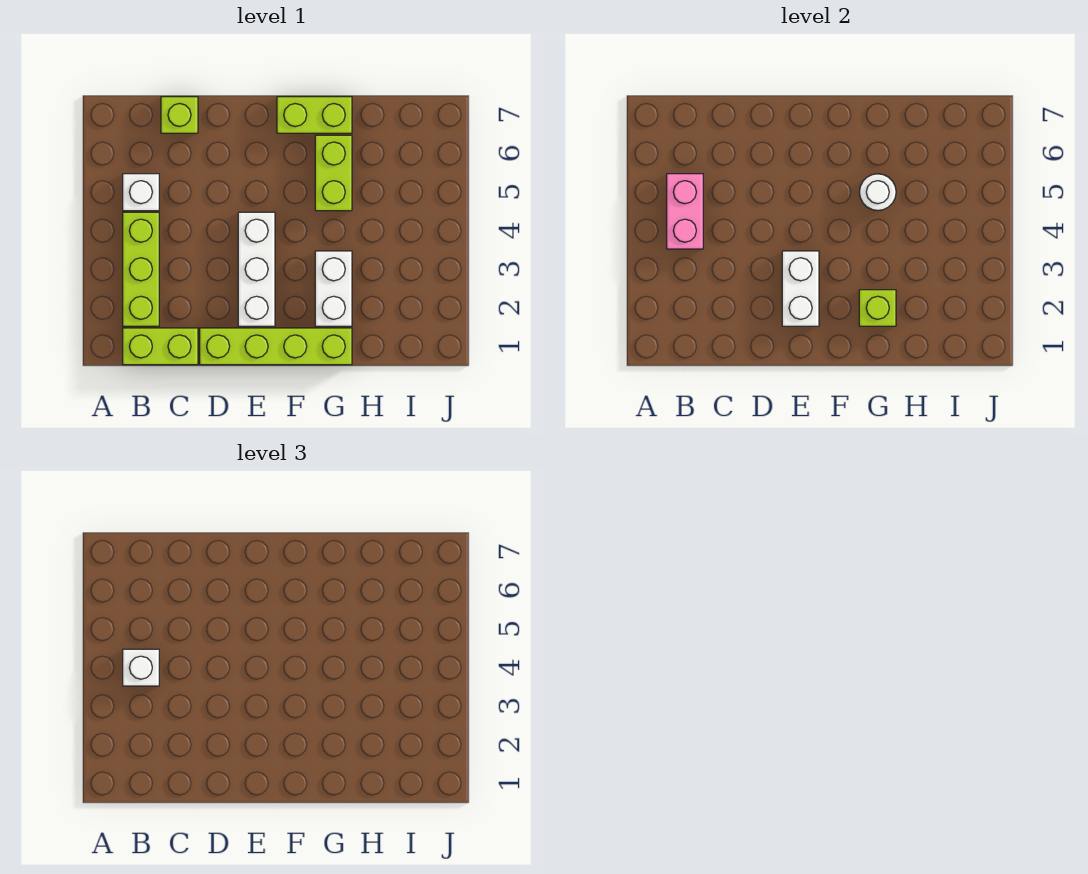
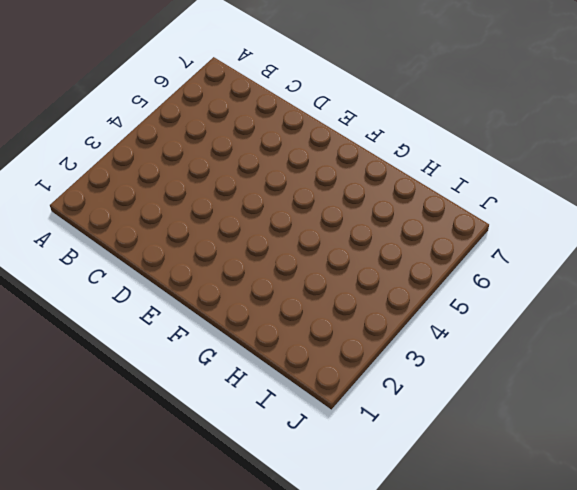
none -> lime 1x2 brick [123,328,198,365]
none -> lime 1x3 brick [123,212,159,326]
none -> white 1x1 brick [123,174,159,211]

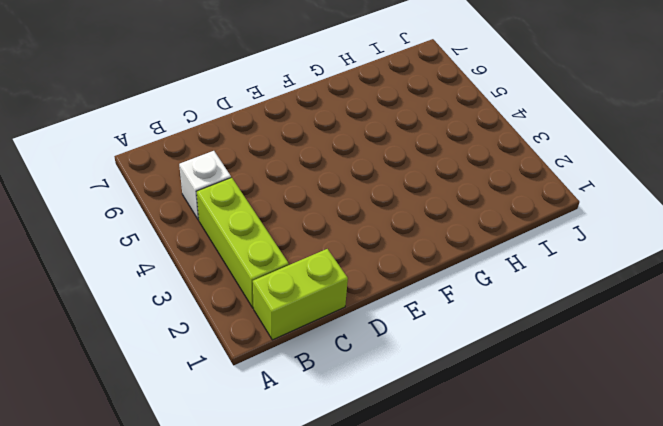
none -> lime 1x1 brick [161,97,198,133]
none -> lime 1x4 brick [200,328,352,365]
none -> white 1x3 brick [238,212,275,326]

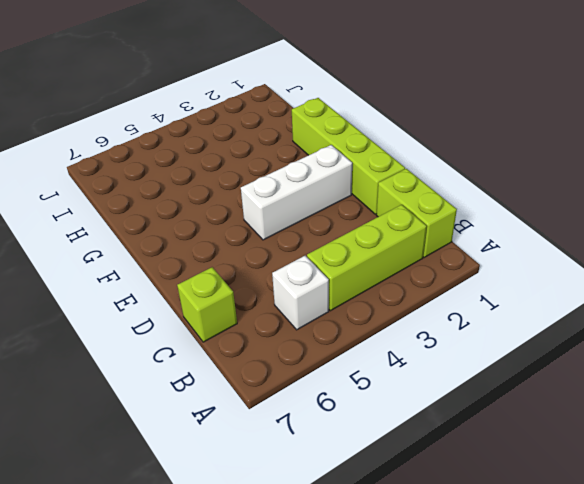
none -> lime 1x2 brick [277,97,352,133]
none -> white 1x2 brick [315,251,352,326]
none -> lime 1x2 brick [315,135,352,211]

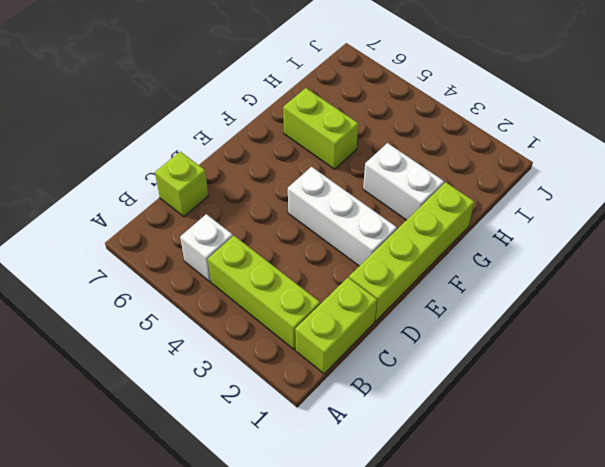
none -> lime 1x2 brick [277,97,352,133]
none -> pink 1x2 brick [667,174,703,249]
none -> white 1x2 brick [782,251,819,326]

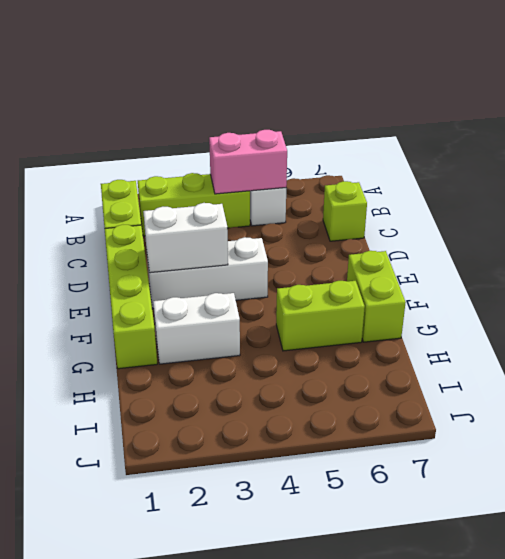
none -> lime 1x1 brick [859,290,896,326]
none -> white 1x1 round brick [859,174,896,210]
none -> white 1x1 brick [123,649,159,686]

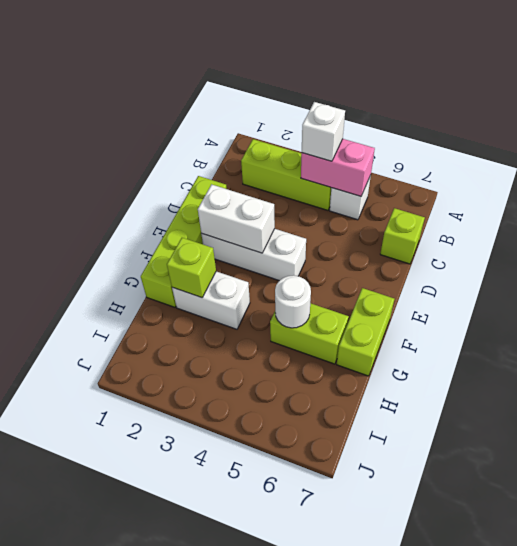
none -> lime 1x2 brick [123,328,198,365]

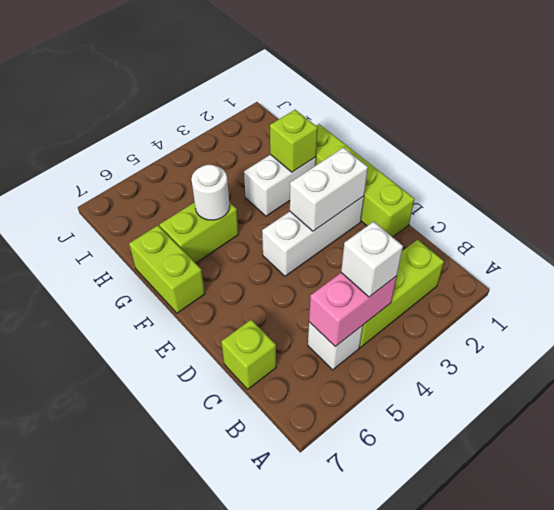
none -> lime 1x2 brick [123,328,198,365]

